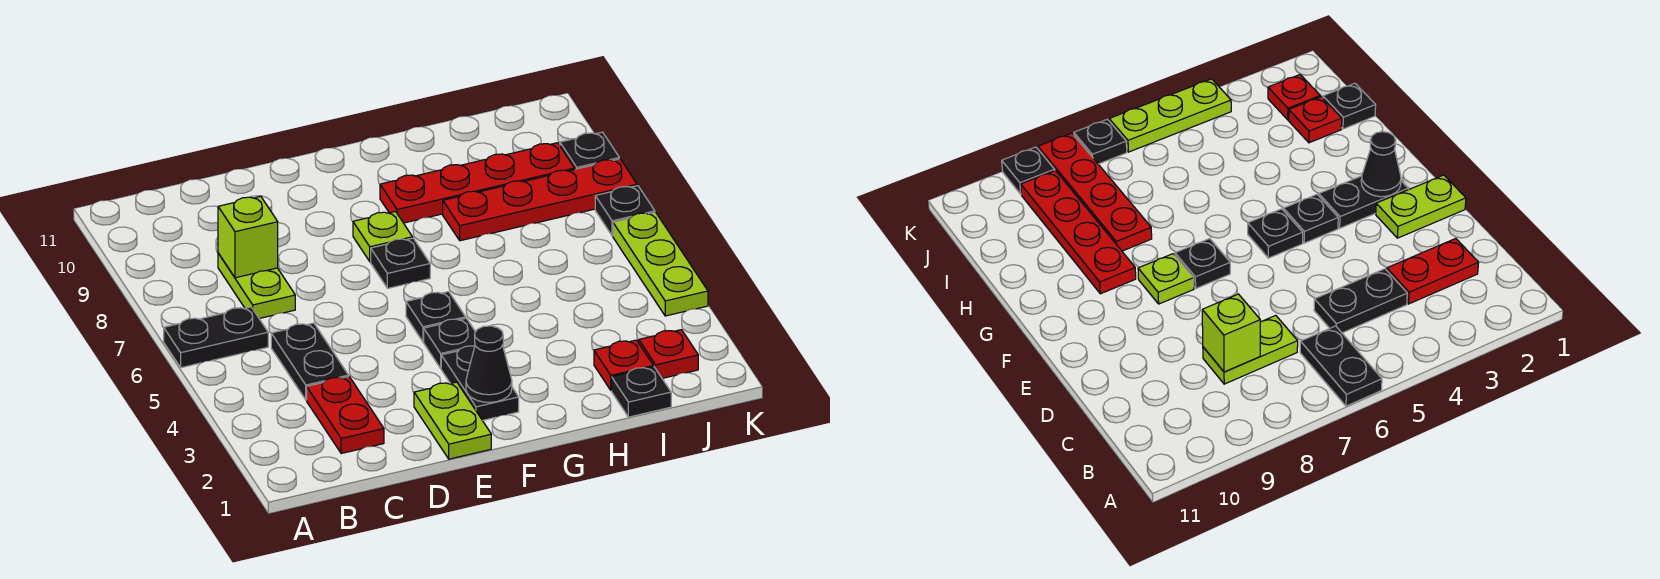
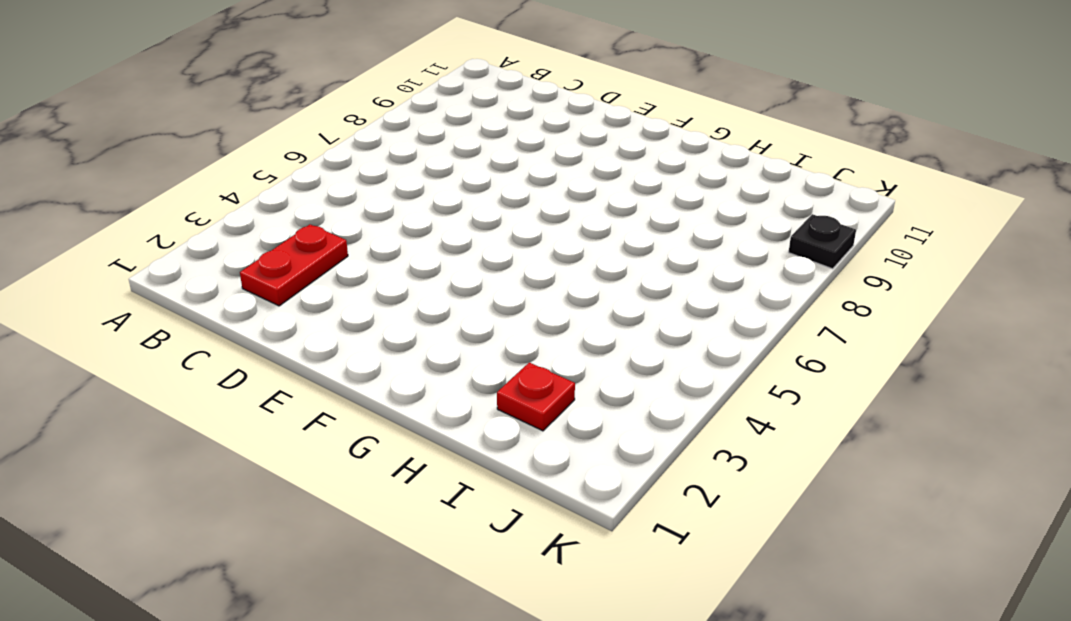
none -> black 1x2 plate [164,307,268,368]
none -> black 1x2 plate [271,323,349,400]
none -> lime 1x2 plate [218,253,295,319]

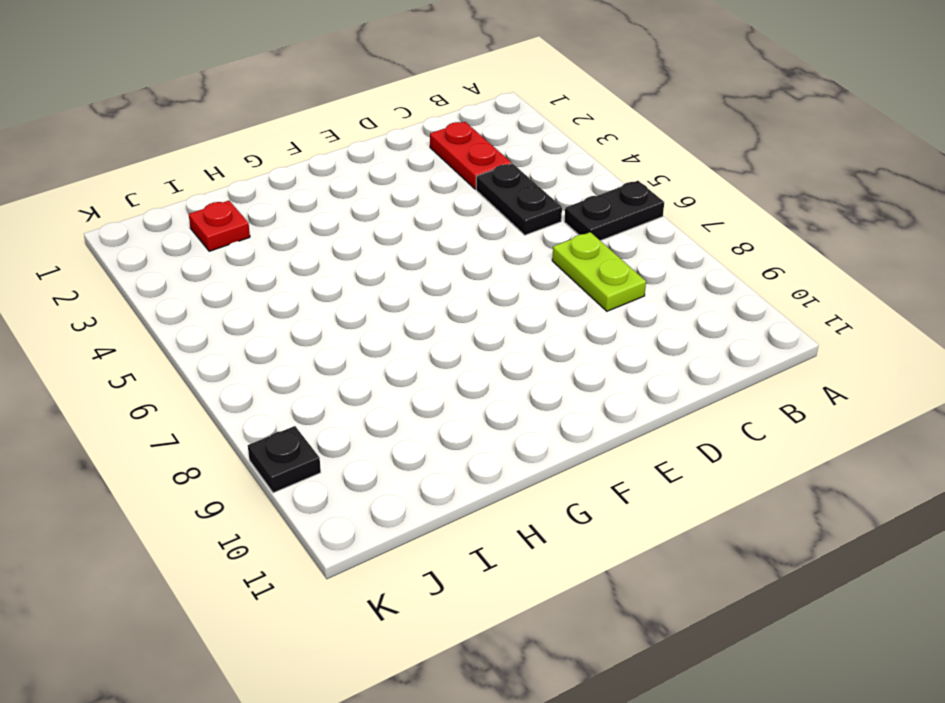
none -> lime 1x2 plate [414,382,491,459]
none -> black 1x2 plate [441,346,519,421]
none -> black 1x1 plate [424,318,475,368]

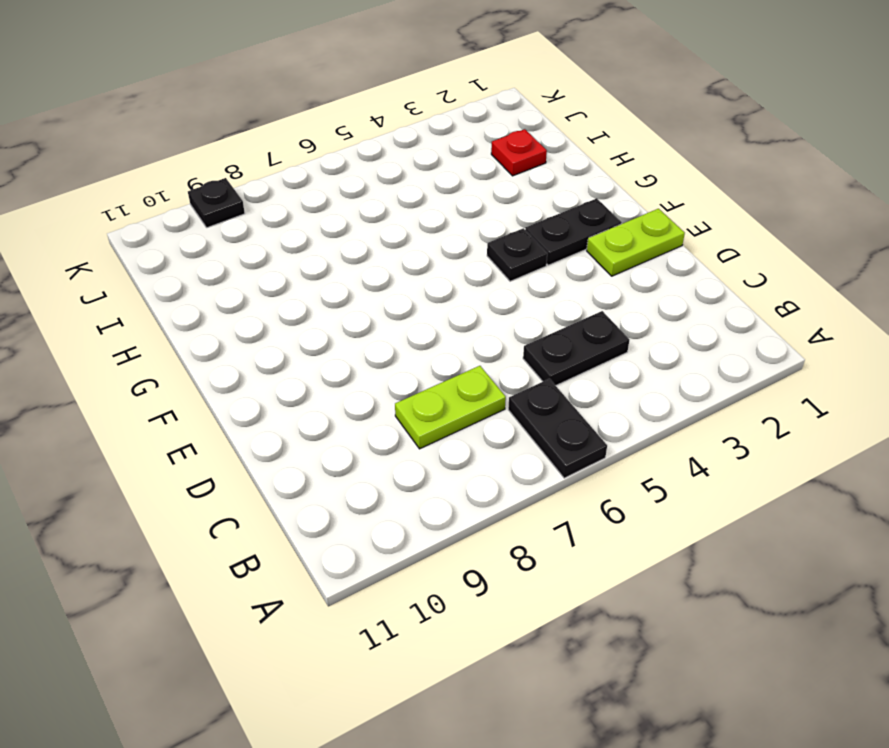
none -> red 1x2 plate [307,377,384,454]
none -> black 1x1 plate [406,292,466,342]
none -> black 1x1 plate [371,238,430,288]

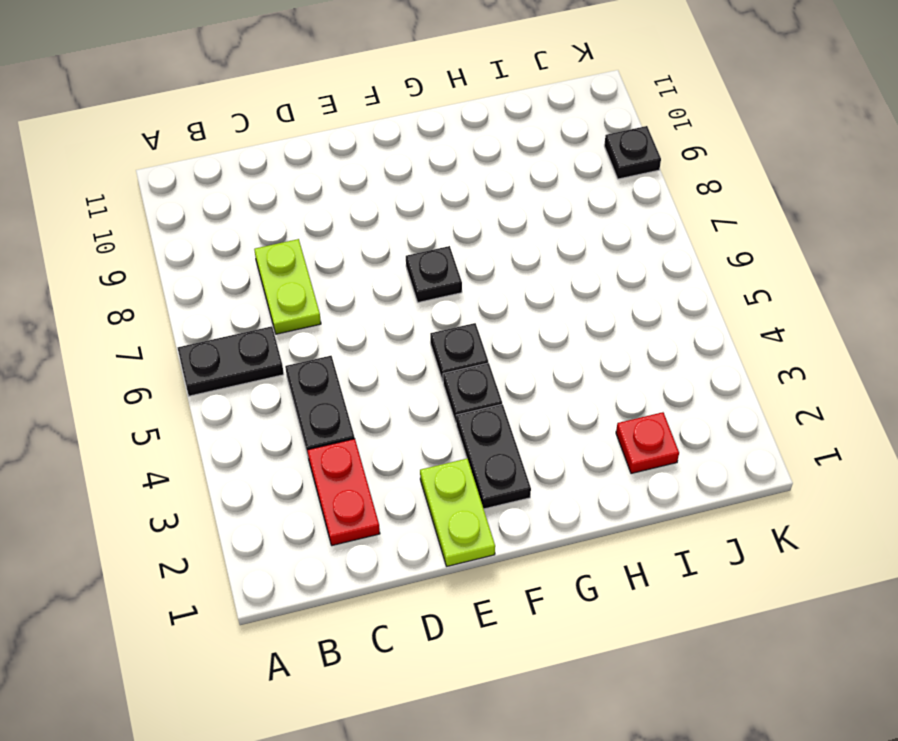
none -> lime 1x1 plate [353,212,413,262]
none -> red 1x4 plate [380,143,575,223]
none -> red 1x4 plate [443,159,637,241]

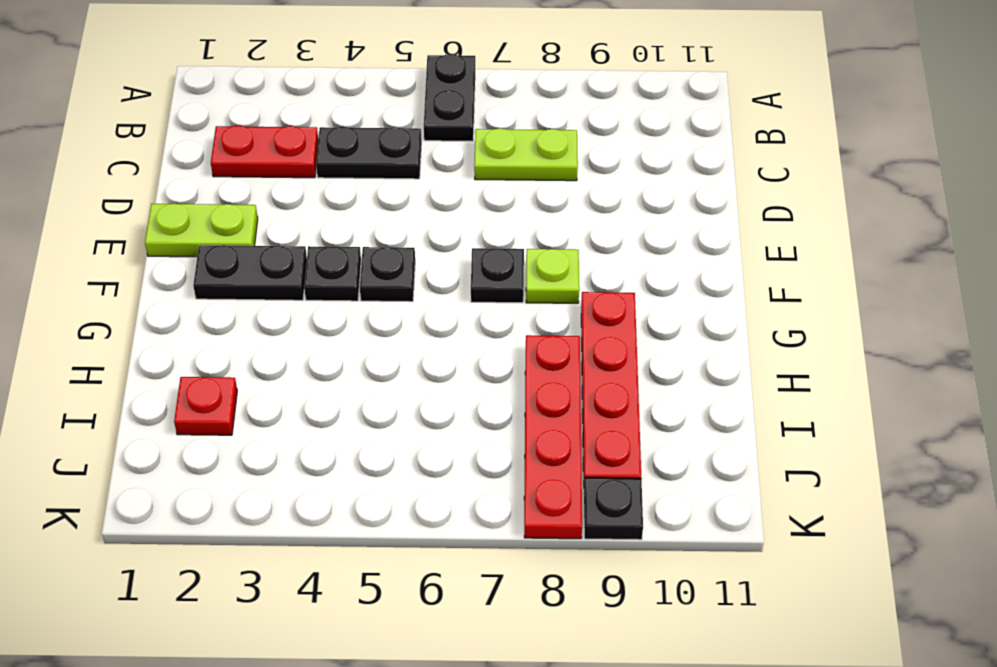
none -> black 1x1 plate [612,367,671,417]
none -> red 1x1 plate [639,330,698,378]
none -> lime 1x3 plate [613,212,708,316]

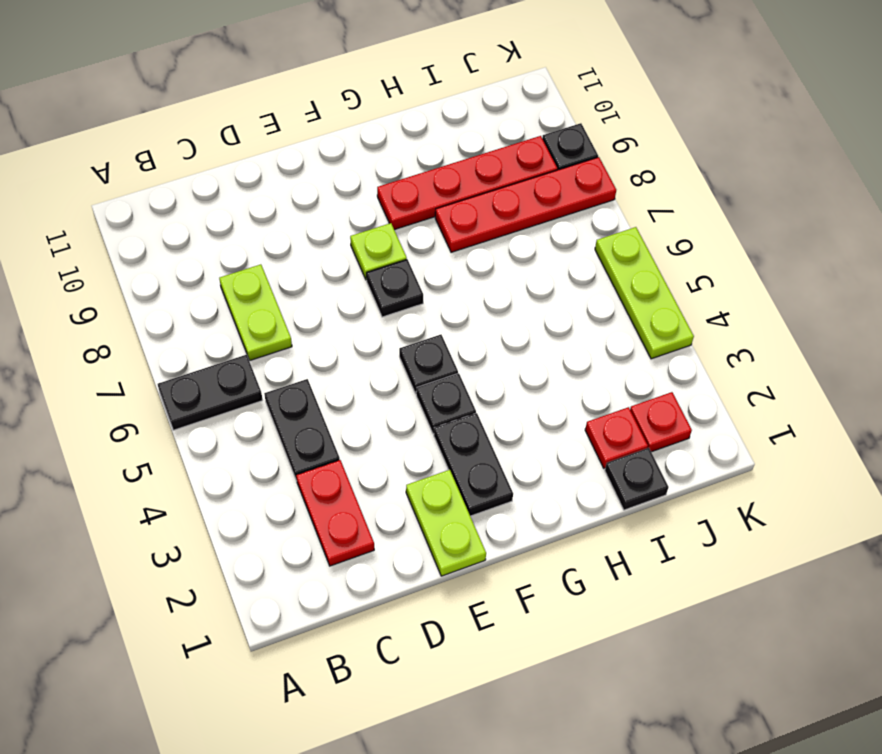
none -> black 1x1 plate [595,186,655,236]
none -> lime 1x1 brick [218,196,278,278]
none -> black 1x1 cone [466,326,512,402]

